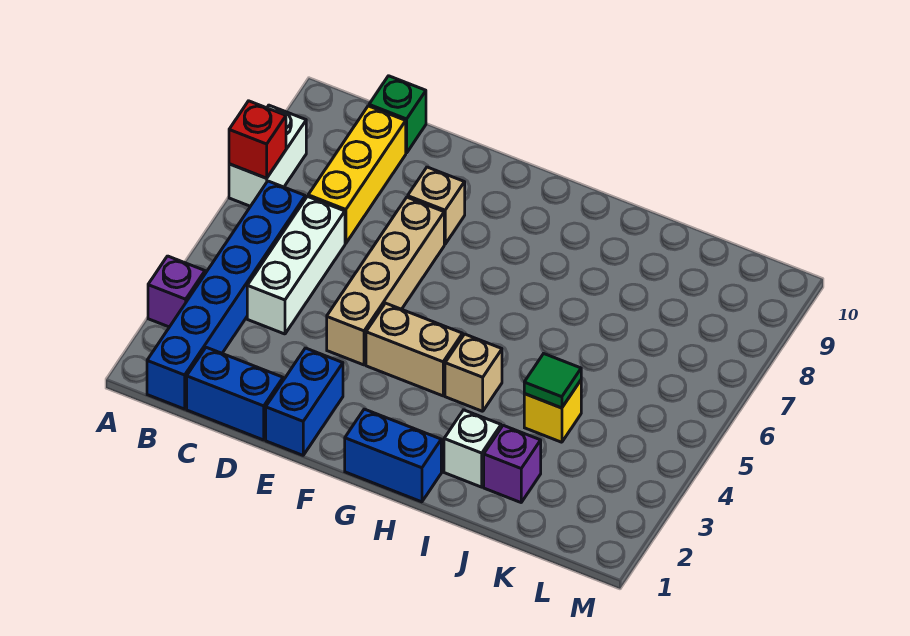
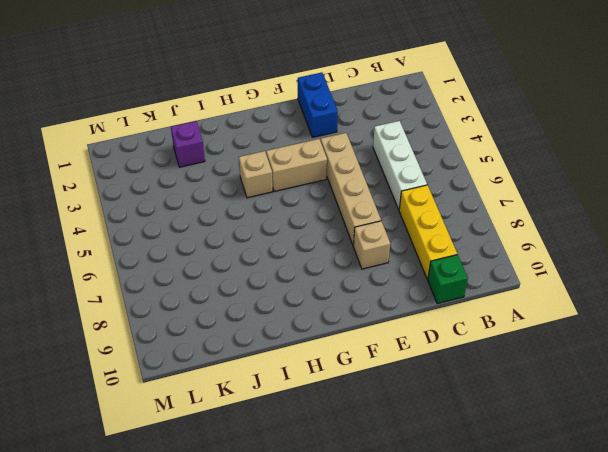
none -> purple 1x1 brick [148,256,205,327]
none -> white 1x2 brick [229,105,306,206]
none -> blue 1x6 brick [147,181,305,409]

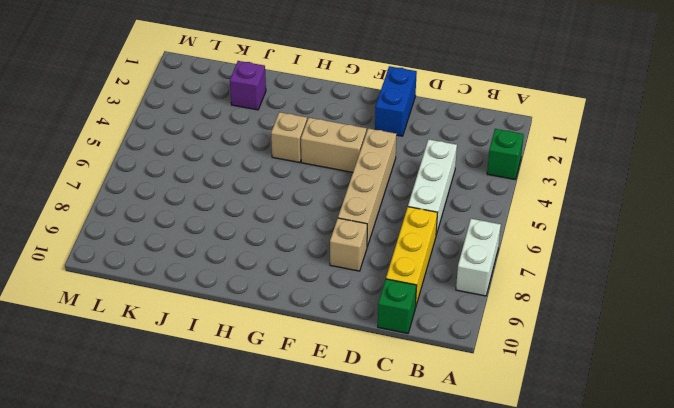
green 1x1 brick [487,129,524,180] -> purple 1x1 brick [148,256,205,327]
none -> blue 1x6 brick [147,181,305,409]
none -> blue 1x2 brick [187,347,283,440]
none -> blue 1x2 brick [345,409,441,502]

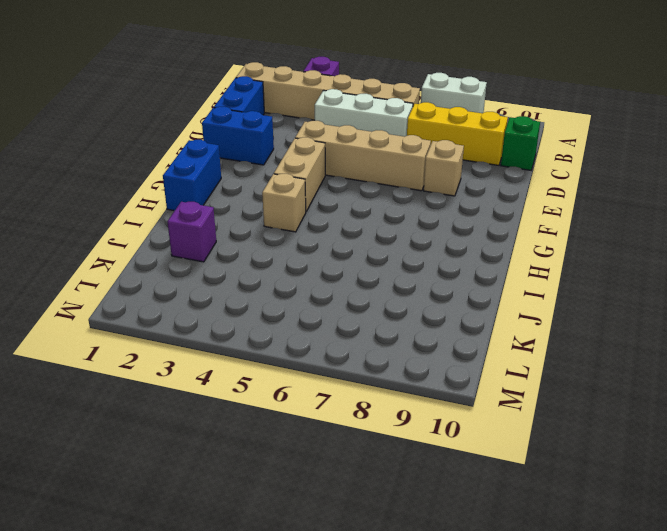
tan 1x6 brick [236,62,420,120] -> blue 1x6 brick [147,181,305,409]
none -> white 1x1 brick [444,410,501,487]
none -> yellow 1x1 brick [524,380,581,442]
none -> red 1x1 brick [229,101,286,178]

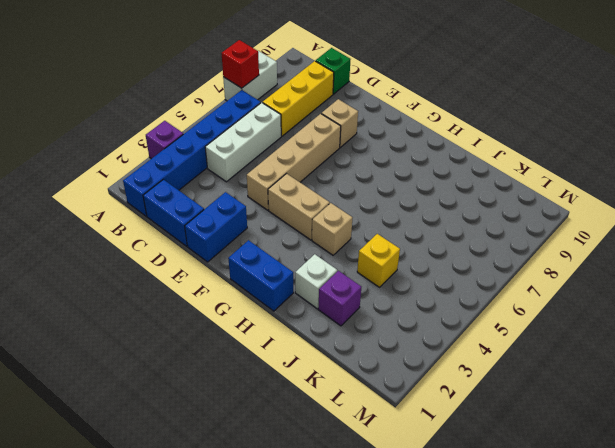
none -> green 1x1 tile [524,354,581,408]

